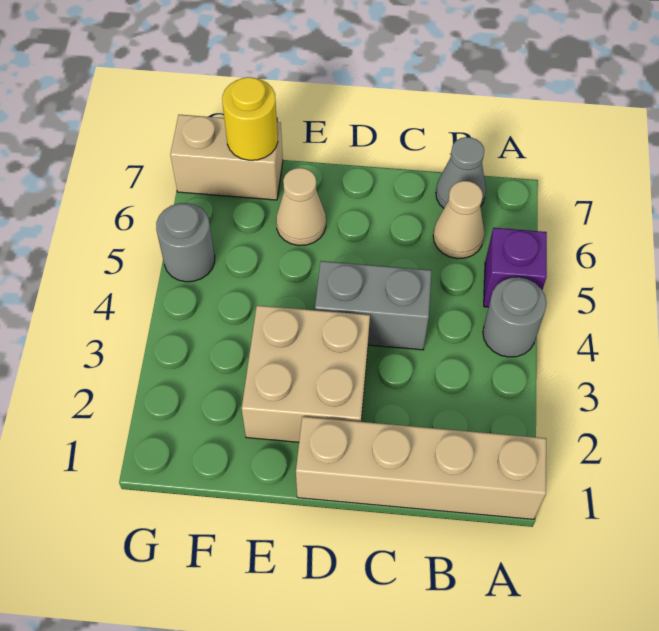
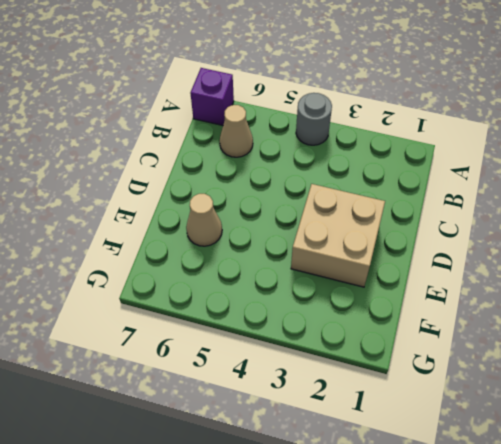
purple 1x1 brick [190,68,234,125] -> purple 1x1 brick moved to [484,228,547,307]
none -> tan 1x4 brick [296,417,546,519]
none -> grey 1x1 cone [436,137,486,208]

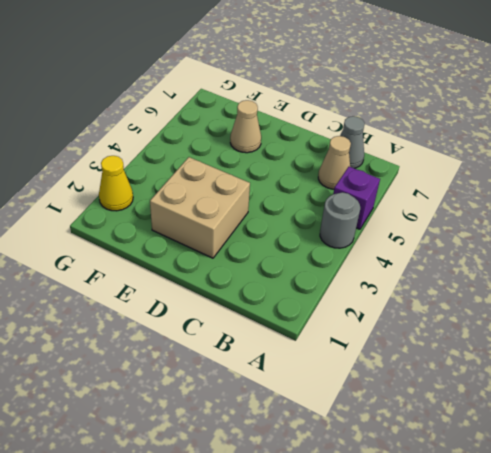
yellow 1x1 cone [99,156,133,211] -> none
none -> tan 1x4 brick [296,417,546,519]
none -> grey 1x2 brick [315,261,432,350]

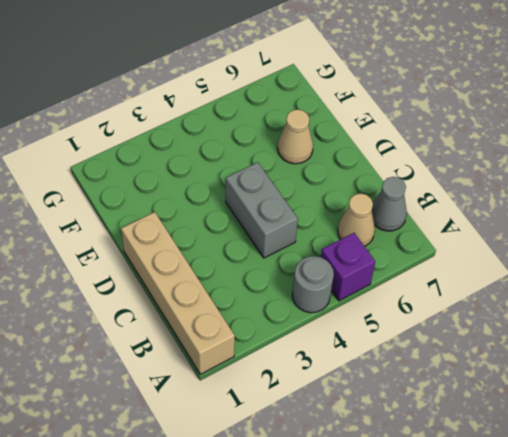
none -> tan 2x2 brick [242,305,370,442]
none -> tan 1x2 brick [170,115,283,200]

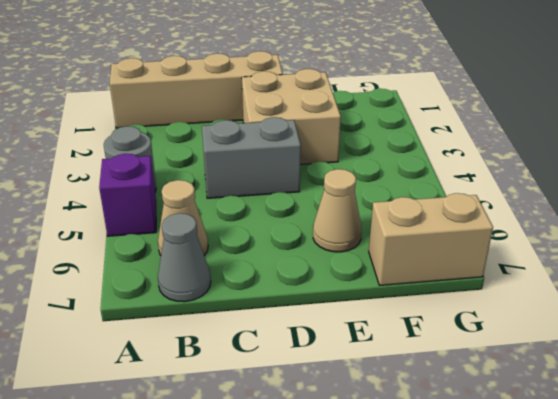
none -> grey 1x1 round brick [156,203,215,282]
none -> yellow 1x1 round brick [222,77,278,160]

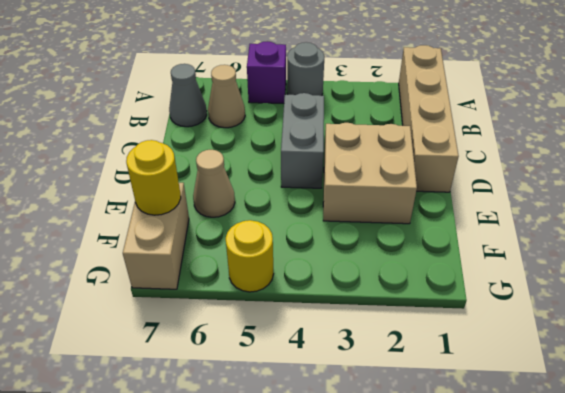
yellow 1x1 round brick [226,220,274,292] -> grey 1x1 round brick [156,203,215,282]

